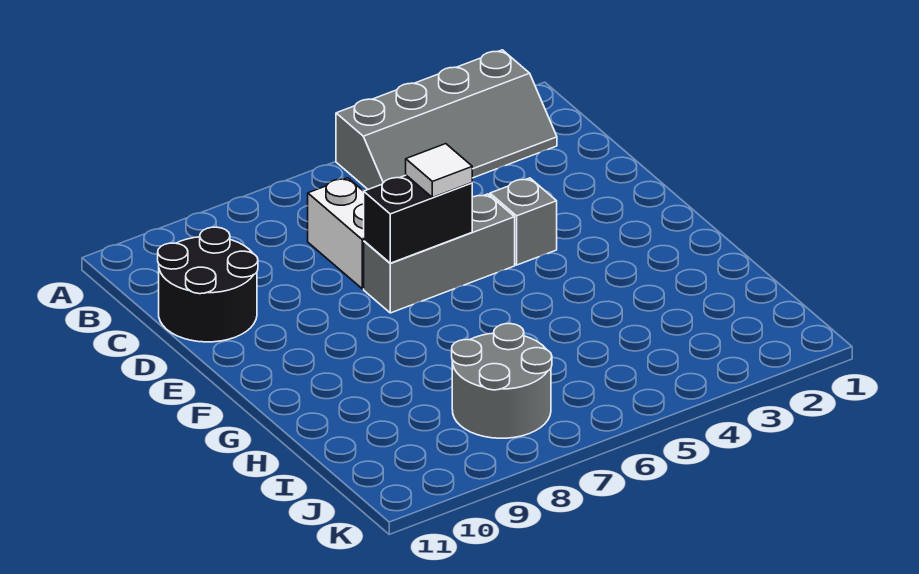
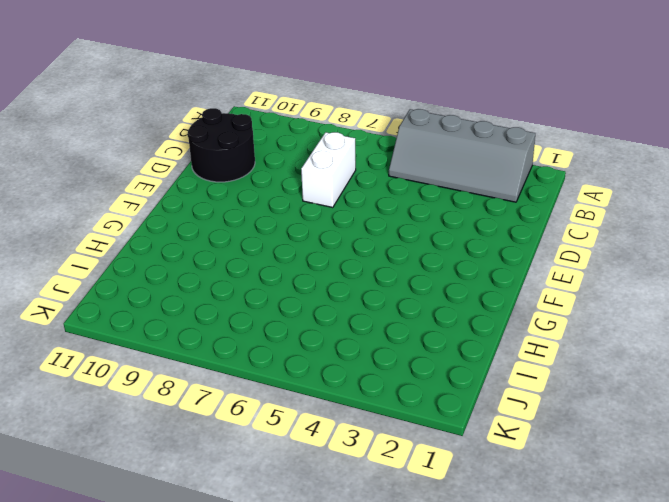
none -> grey 1x1 brick [490,178,557,265]
none -> grey 1x3 brick [364,194,515,313]

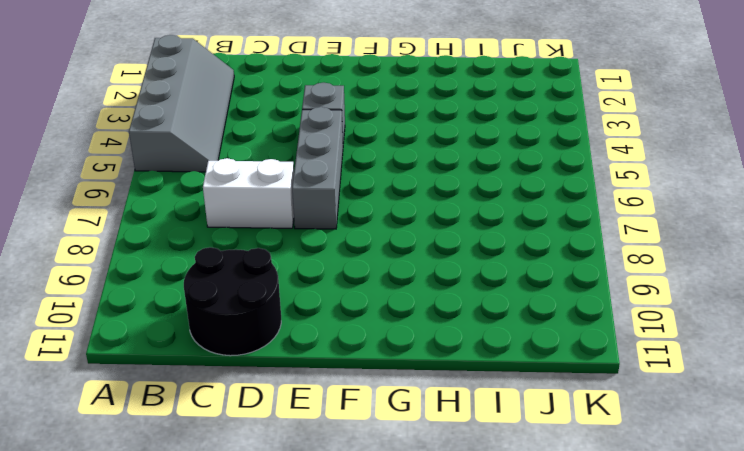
none -> grey 2x2 round brick [452,324,552,438]
none -> black 1x2 brick [364,175,472,263]

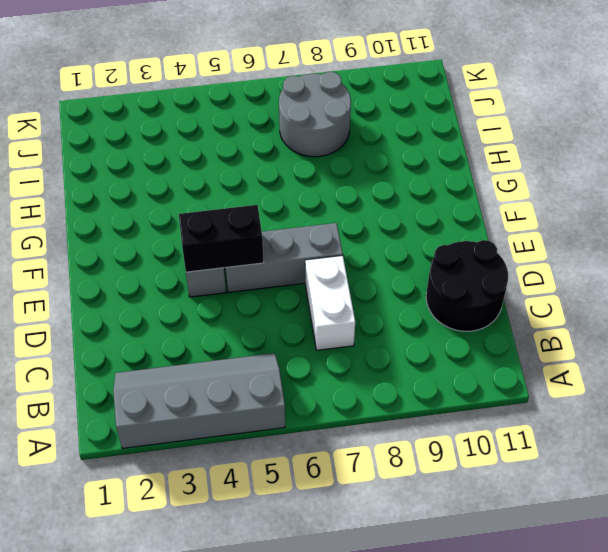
black 1x2 brick [179,205,264,272] -> black 1x2 brick moved to [364,175,472,263]
none -> white 1x1 tile [406,144,472,198]

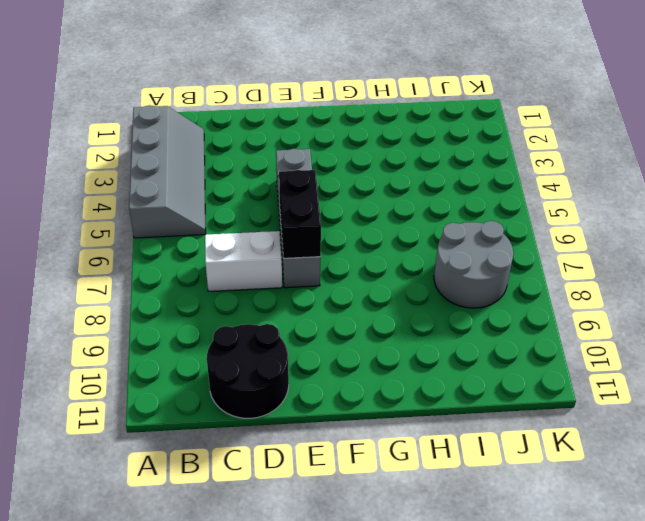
none -> white 1x1 tile [406,144,472,198]

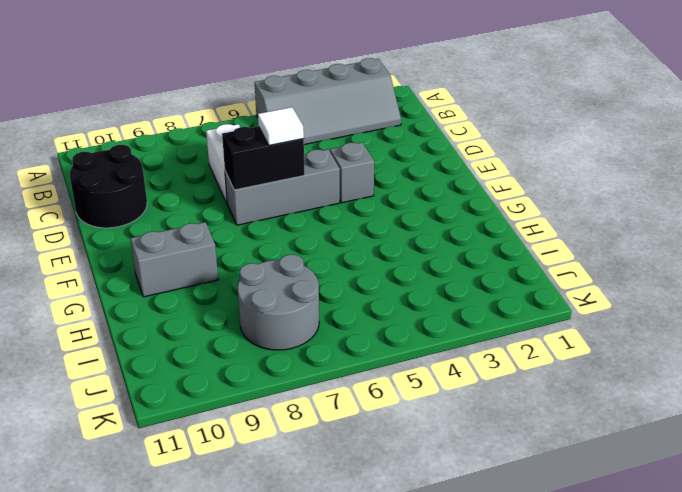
grey 1x2 brick [130,222,218,297] -> none

